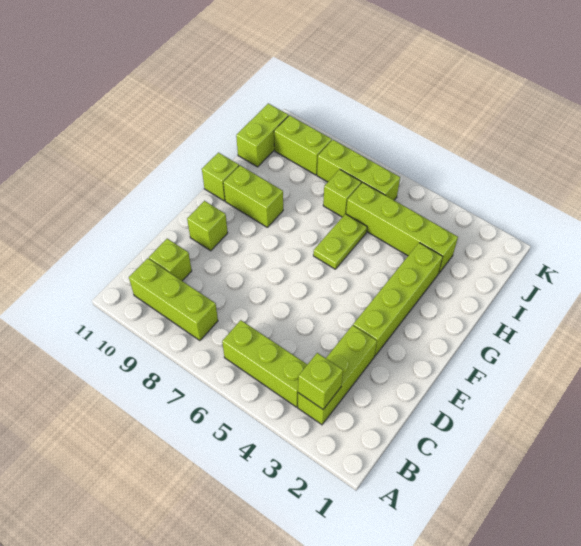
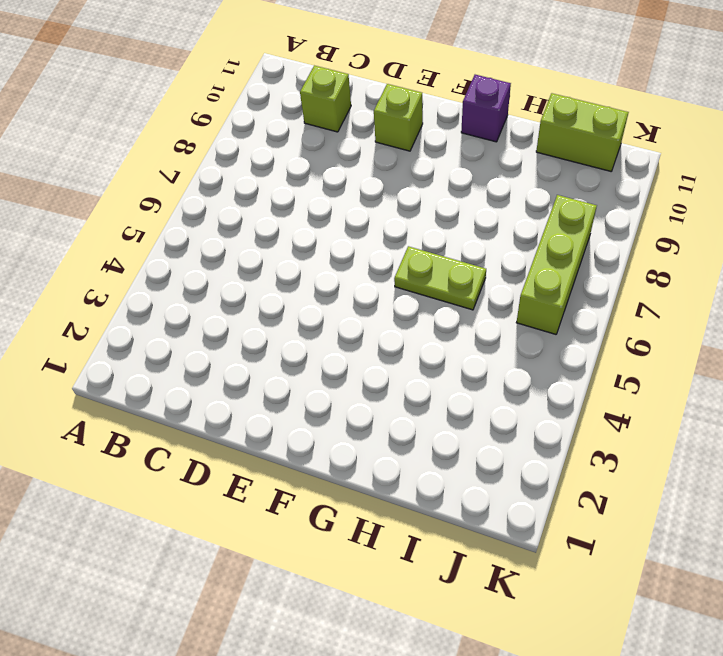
purple 1x1 brick [461,75,511,142] -> lime 1x1 brick [202,153,239,201]
none -> lime 1x3 brick [298,325,377,425]
none -> lime 1x3 brick [222,320,307,407]
none -> lime 1x3 brick [129,258,218,341]

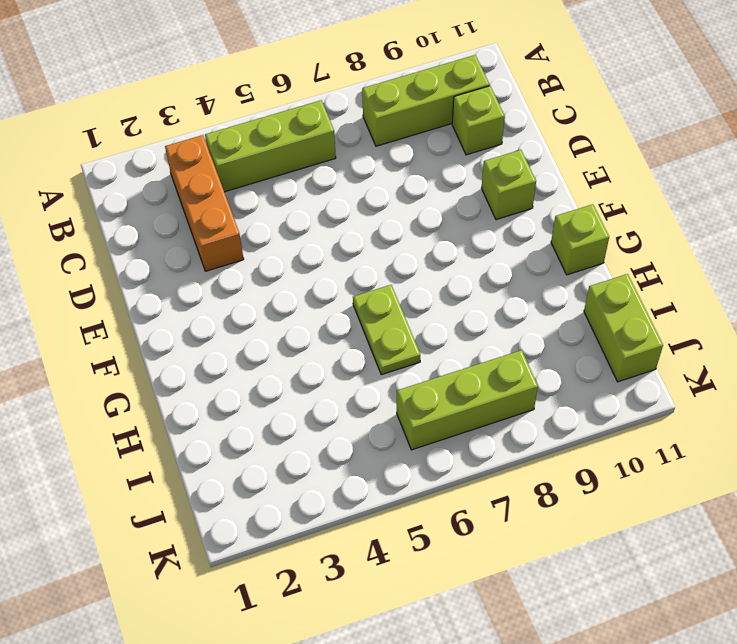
orange 1x3 brick [165,135,244,271] -> lime 1x3 brick [298,325,377,425]
none -> lime 1x4 brick [353,243,443,356]
none -> lime 1x2 brick [223,165,283,227]
none -> lime 1x4 brick [346,182,458,274]

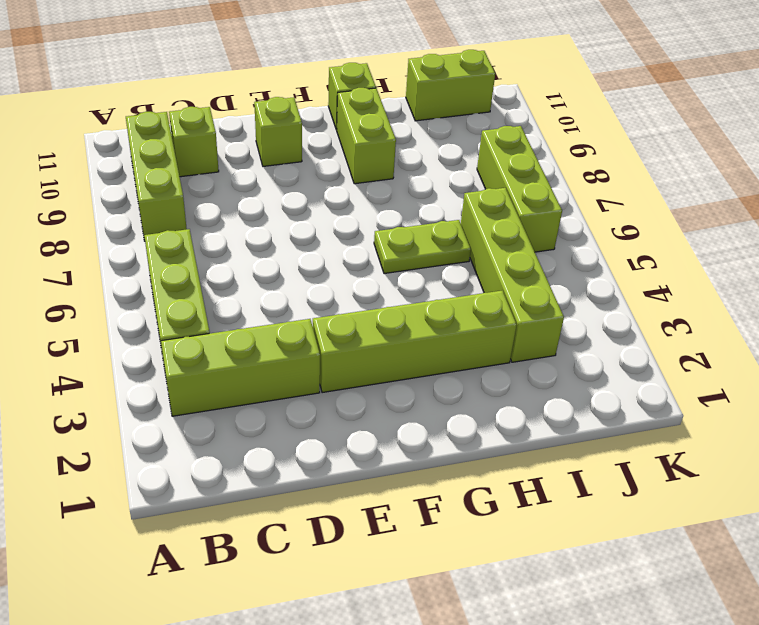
none -> lime 1x1 brick [323,169,361,217]
none -> lime 1x2 brick [274,115,332,175]
none -> lime 1x1 brick [298,353,343,409]

